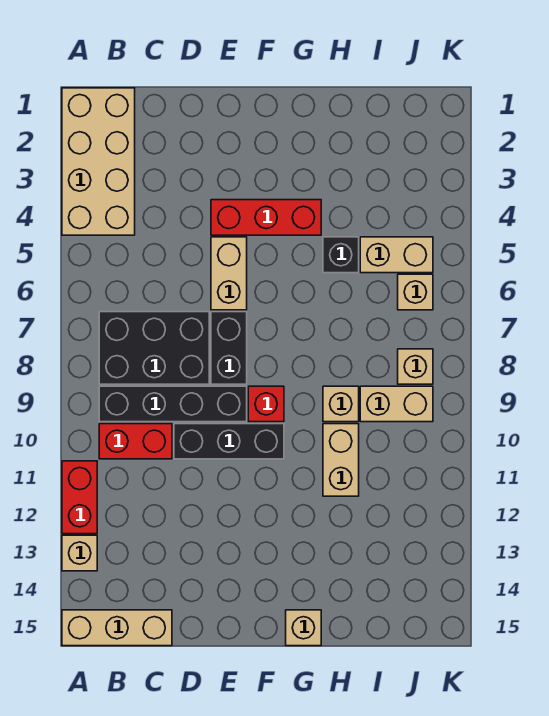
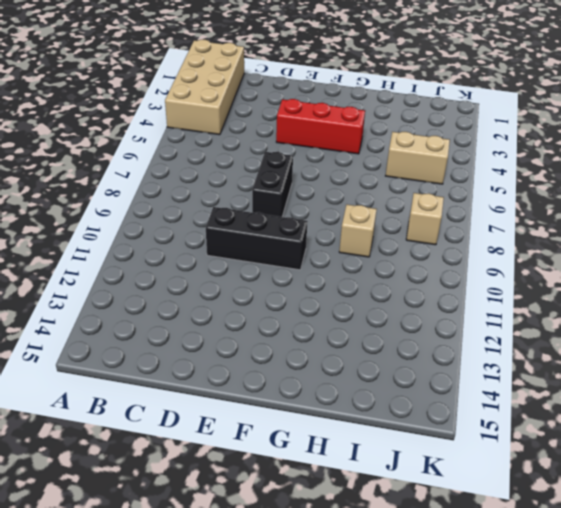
none -> red 1x2 brick [62,461,97,534]
none -> tan 1x1 brick [62,535,97,571]
none -> tan 1x3 brick [62,610,172,646]

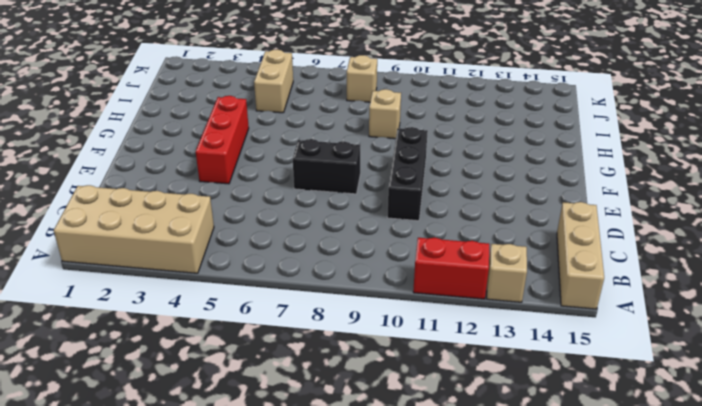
none -> black 2x3 brick [99,312,209,384]
none -> black 1x4 brick [99,386,247,422]
none -> red 1x2 brick [99,424,172,459]

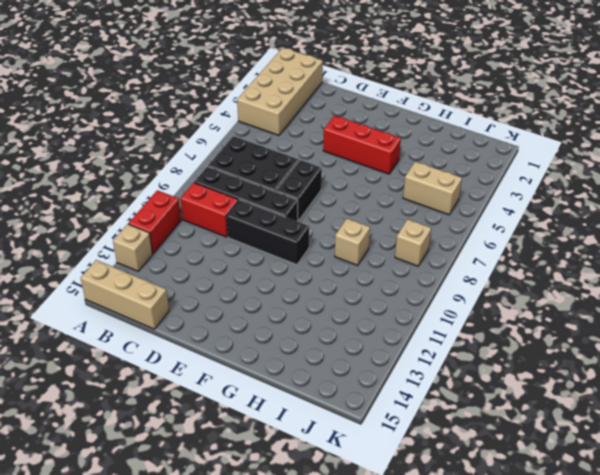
none -> tan 1x2 brick [211,237,247,310]
none -> red 1x1 brick [248,386,284,422]
none -> tan 1x1 brick [286,610,321,646]

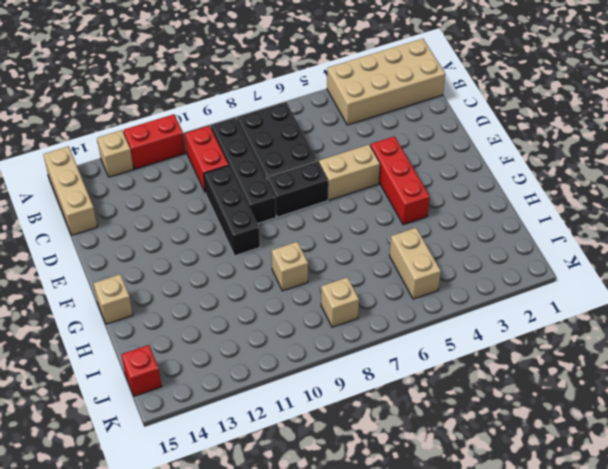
red 1x1 brick [121,345,162,396] -> red 1x1 brick moved to [248,386,284,422]
none -> black 1x1 brick [323,237,359,273]
none -> tan 1x2 brick [323,424,359,496]
none -> tan 1x2 brick [360,386,433,422]

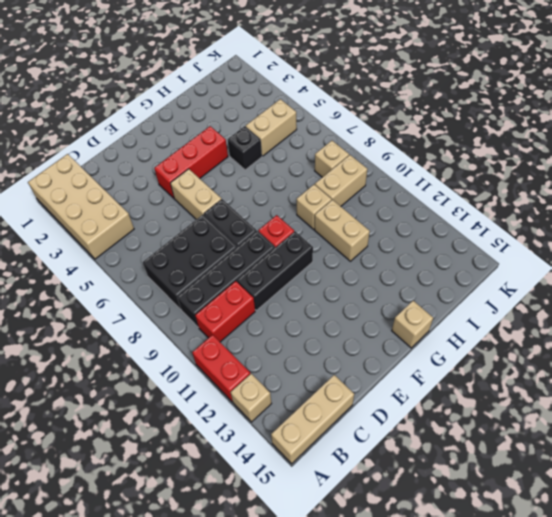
none -> tan 1x1 brick [398,274,433,310]

